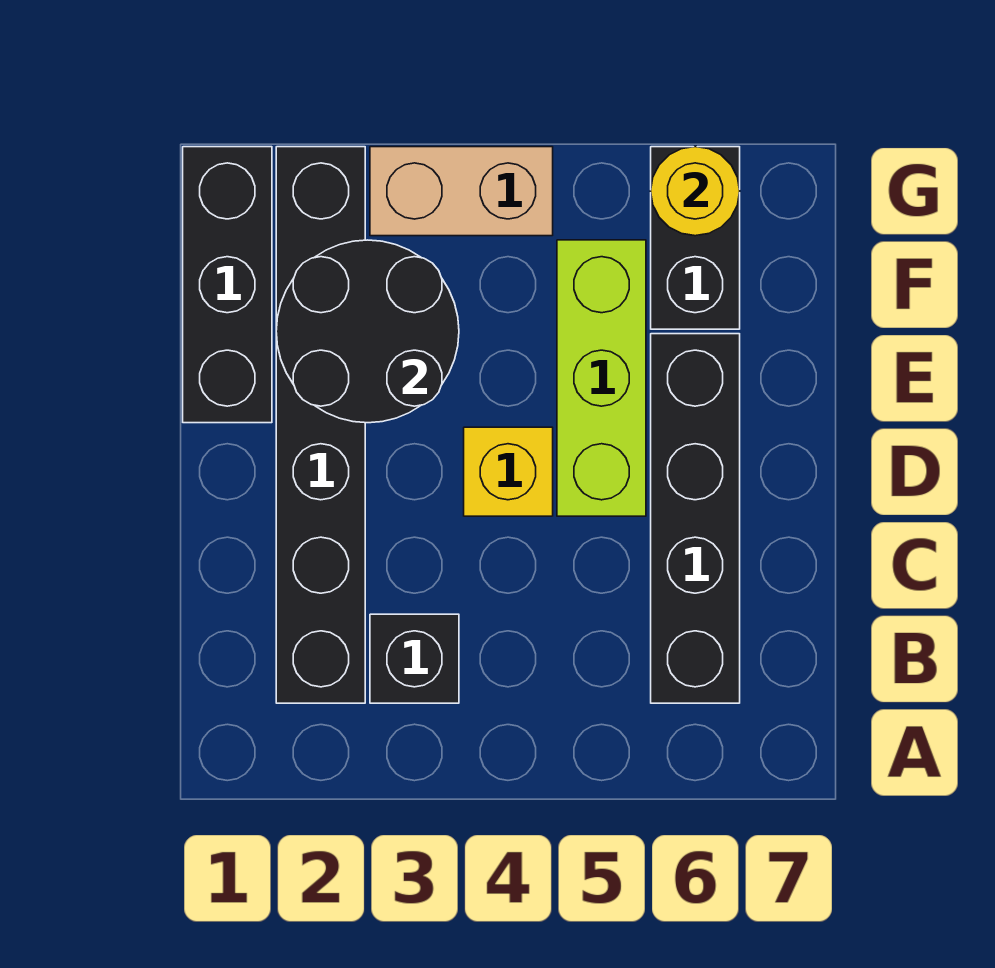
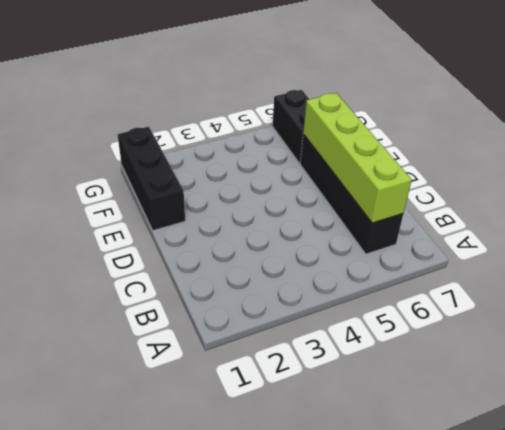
lime 1x4 brick [303,93,412,223] -> none
none -> black 1x6 brick [276,147,365,703]
none -> black 1x1 brick [370,614,459,703]

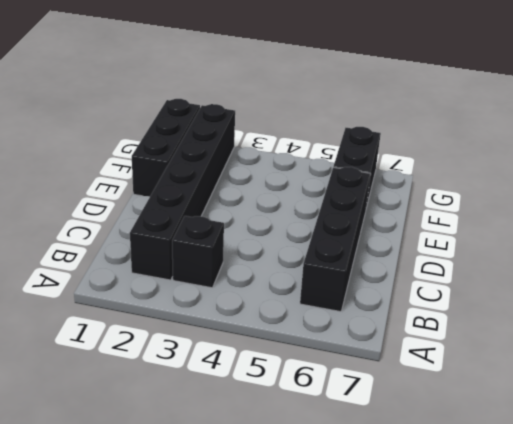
none -> yellow 1x1 brick [464,427,553,516]
none -> lime 1x3 brick [557,240,646,516]

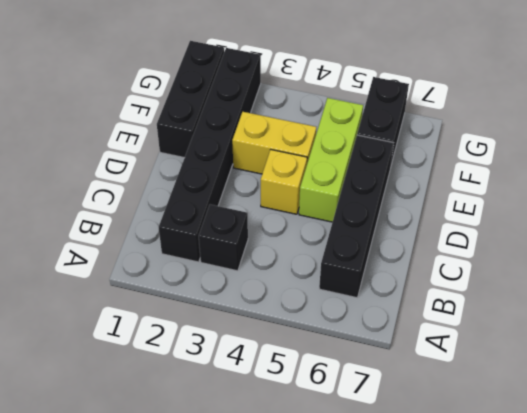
yellow 1x2 brick [232,112,316,174] -> none
none -> tan 1x2 brick [370,147,553,236]
none -> black 2x2 round brick [276,240,459,423]

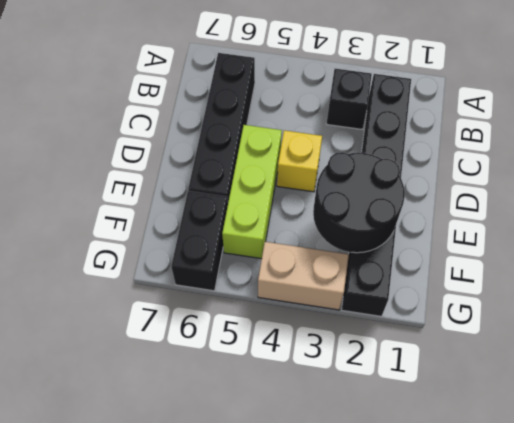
none -> black 1x3 brick [183,147,272,423]
none -> yellow 1x1 round brick [651,147,740,236]

